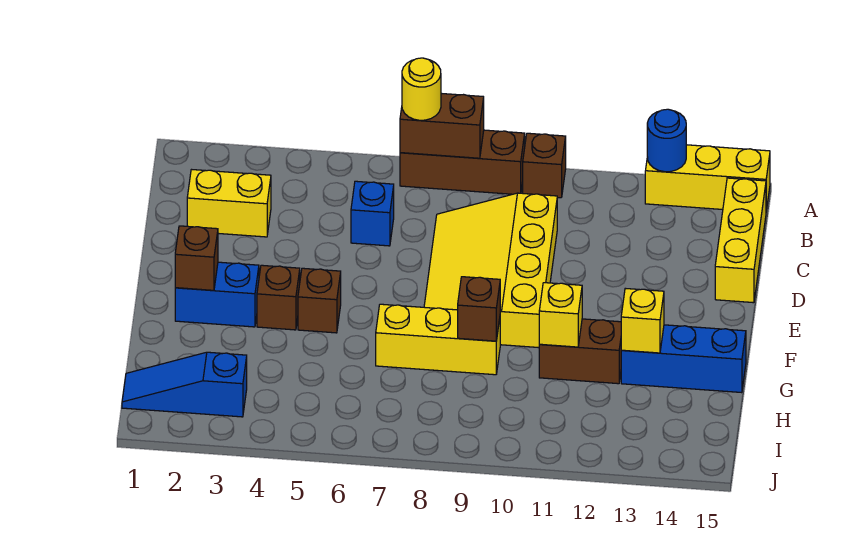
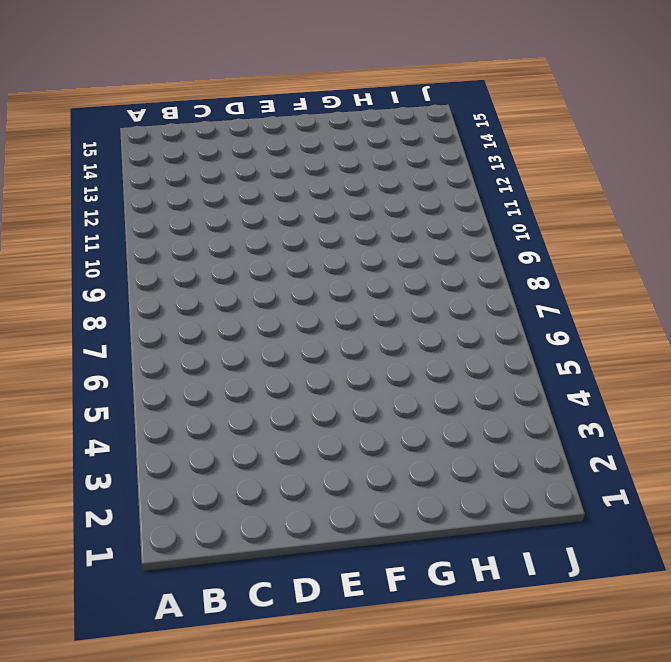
none -> brown 1x3 brick [400,130,525,194]
none -> brown 1x1 brick [523,133,566,198]
none -> yellow 1x3 brick [645,145,770,211]

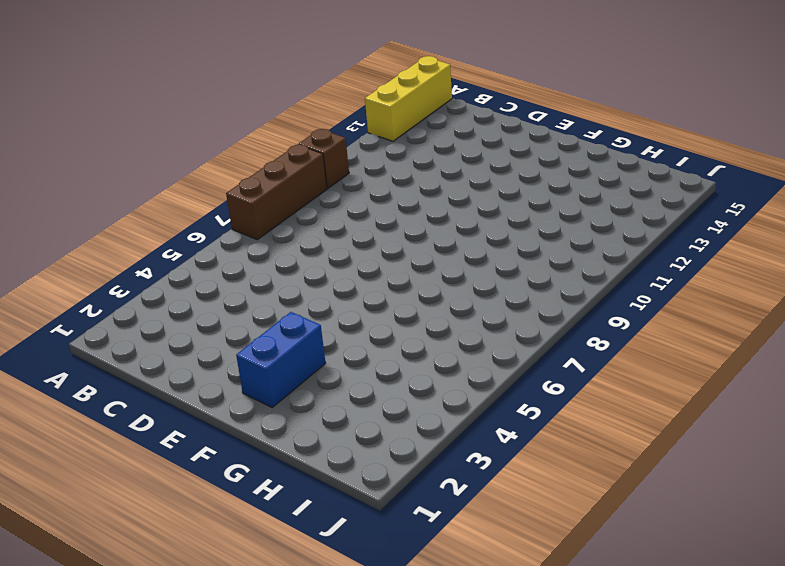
none -> yellow 1x3 brick [715,178,766,303]
none -> yellow 1x2 brick [187,170,271,237]
none -> blue 1x1 brick [351,181,394,246]

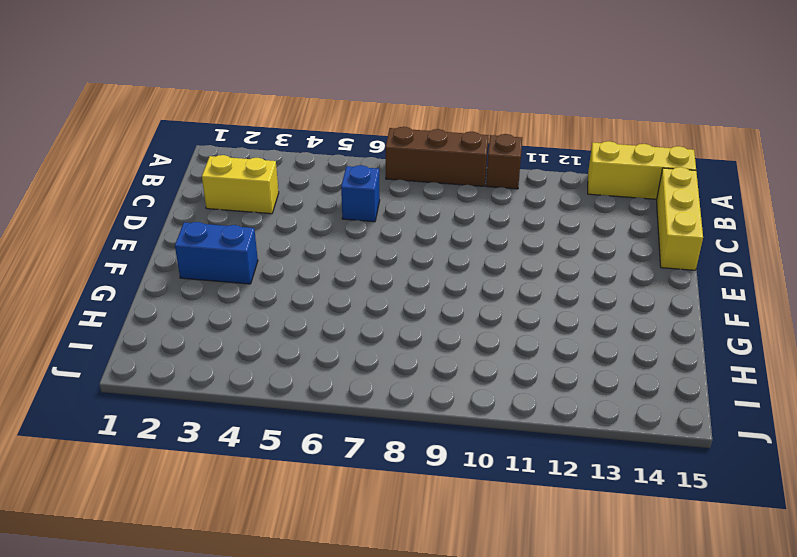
none -> yellow 3x4 slope [424,193,557,348]
none -> brown 1x1 brick [257,265,300,330]
none -> brown 1x1 brick [298,268,341,333]

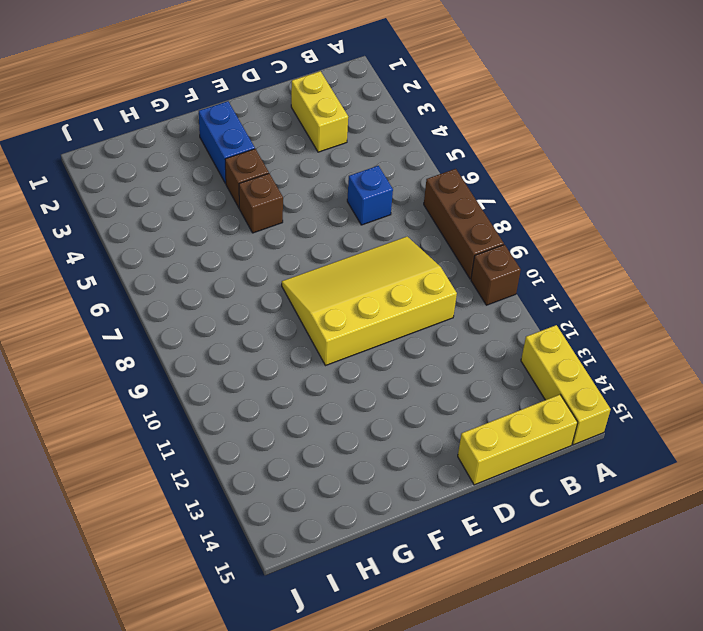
none -> yellow 1x3 brick [376,304,500,375]
none -> brown 1x2 brick [539,319,622,384]
none -> blue 1x3 brick [621,325,746,393]

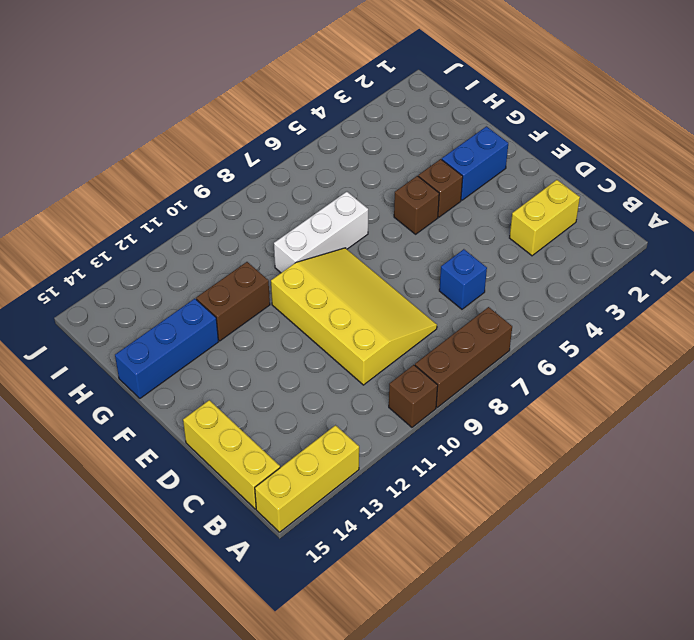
white 1x3 brick [274,192,368,273] -> yellow 1x3 brick [376,304,500,375]
none -> blue 1x3 slope [122,352,247,417]
none -> brown 1x2 brick [400,93,484,158]
none -> blue 1x1 round brick [647,109,686,172]

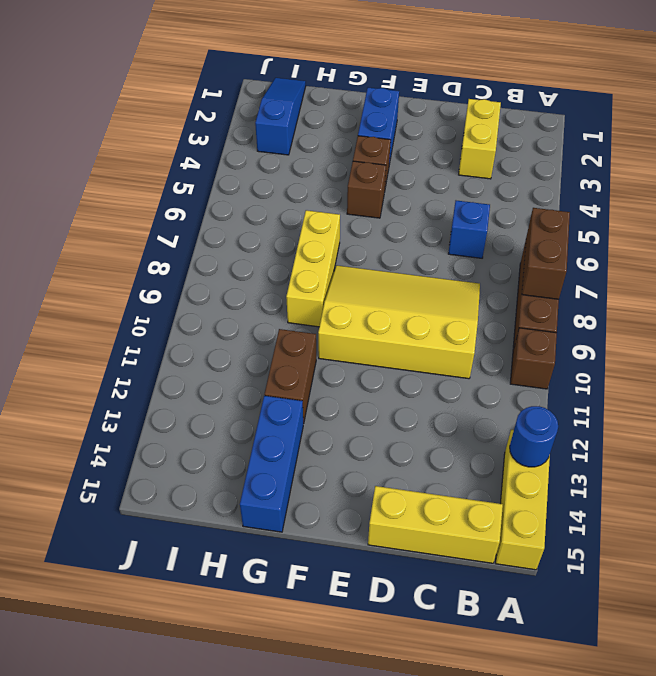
none -> brown 1x1 brick [175,226,218,290]
none -> brown 1x1 brick [458,277,500,341]
none -> yellow 1x1 brick [539,283,582,347]

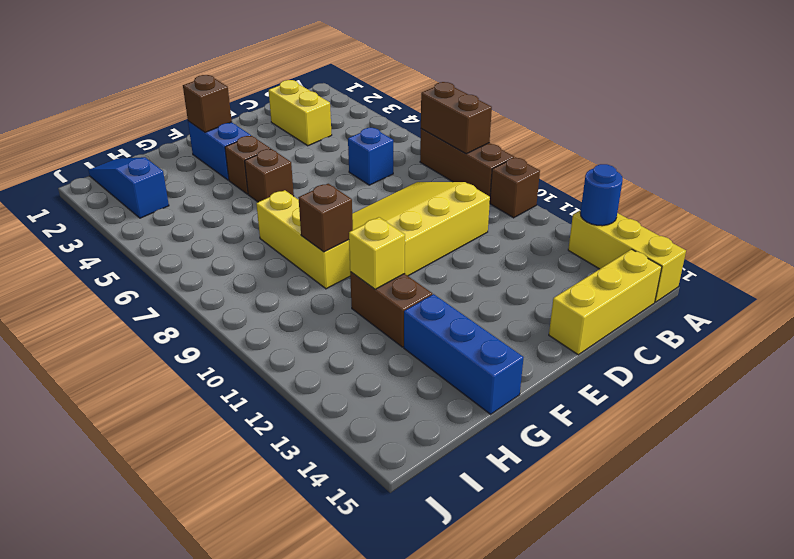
none -> yellow 1x1 brick [621,288,664,353]
none -> yellow 1x1 round brick [402,58,441,120]

